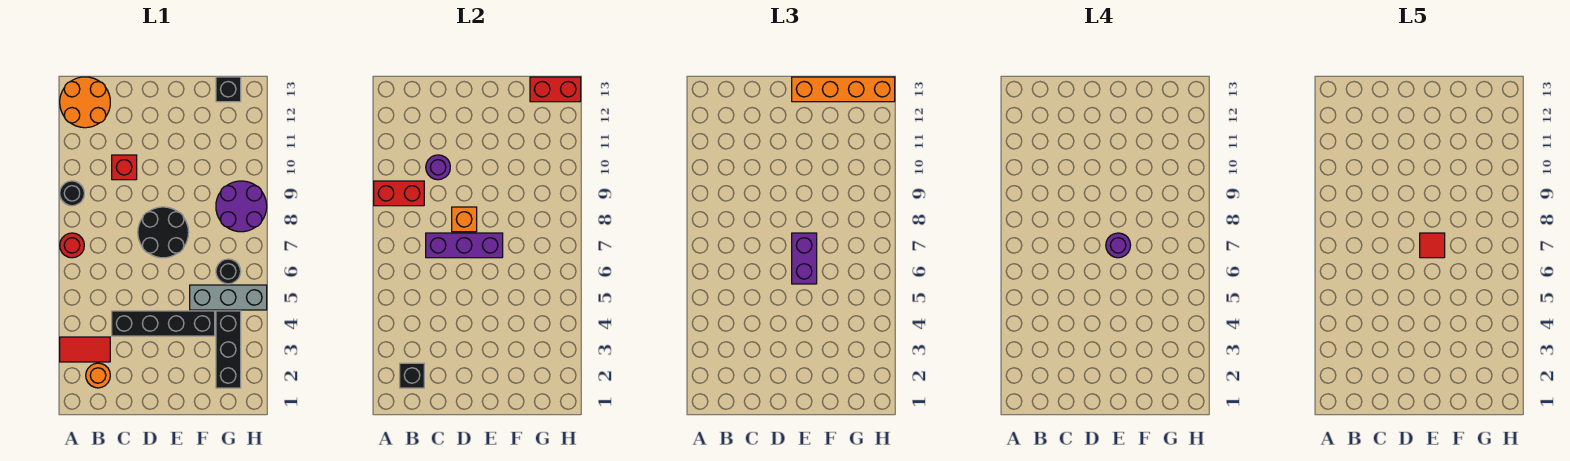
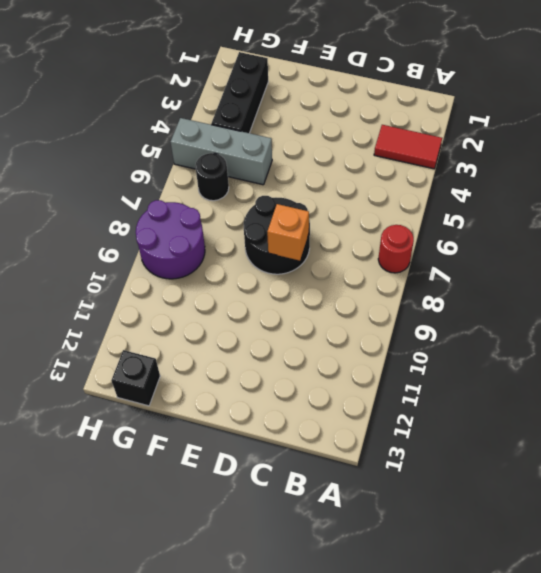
none -> black 1x1 round brick [60,181,84,206]
none -> orange 2x2 round brick [60,77,110,128]
none -> orange 1x1 round brick [86,363,110,388]

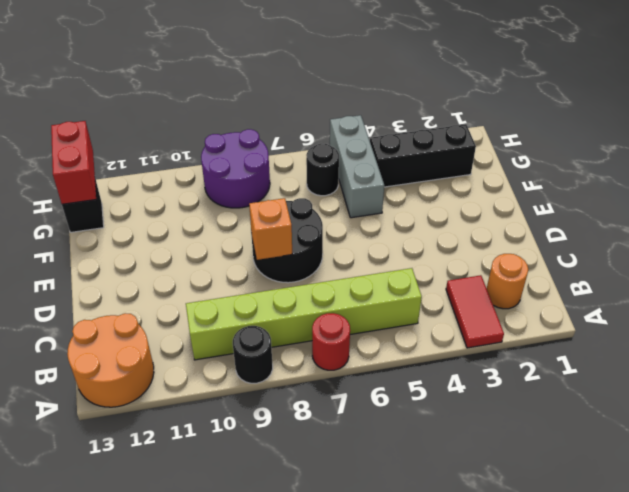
lime 1x6 brick [186,268,422,360] -> none
none -> black 1x4 brick [112,311,215,336]
none -> red 1x1 brick [112,155,137,180]
none -> red 1x2 brick [374,181,424,206]

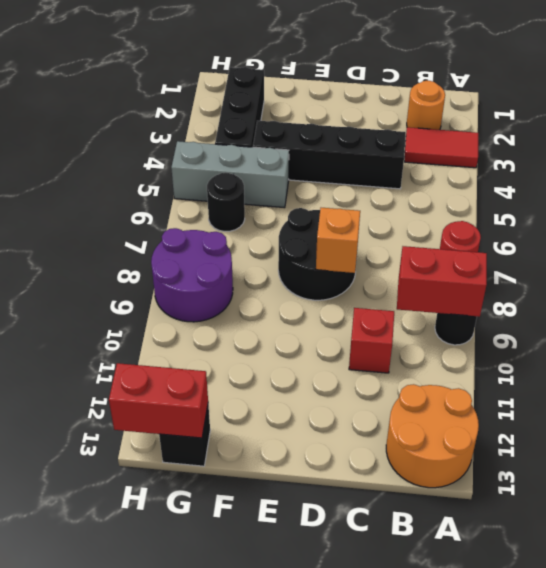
none -> black 1x1 brick [400,363,424,388]
none -> purple 1x3 brick [426,233,503,258]
none -> purple 1x1 round brick [426,155,450,180]

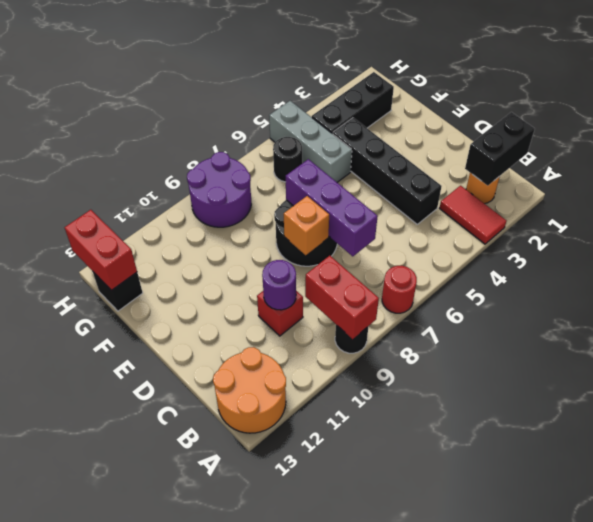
black 1x2 brick [465,112,535,186] -> black 1x1 brick [400,363,424,388]
none -> purple 1x2 brick [792,233,817,284]
none -> orange 1x4 brick [792,77,895,102]
none -> purple 1x1 round brick [1106,233,1131,258]

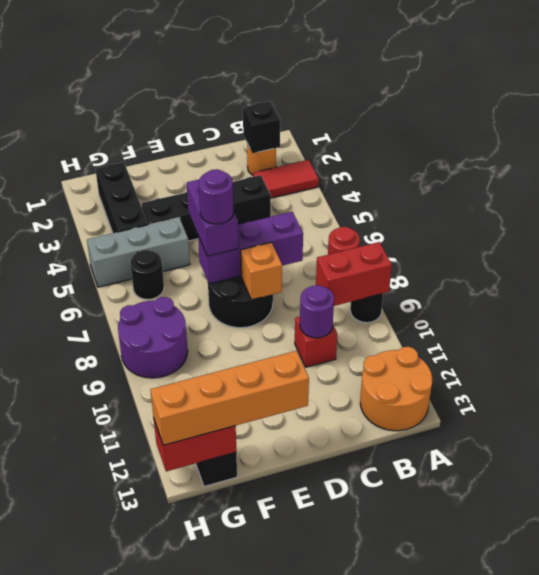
none -> red 1x1 tile [1420,233,1445,258]

